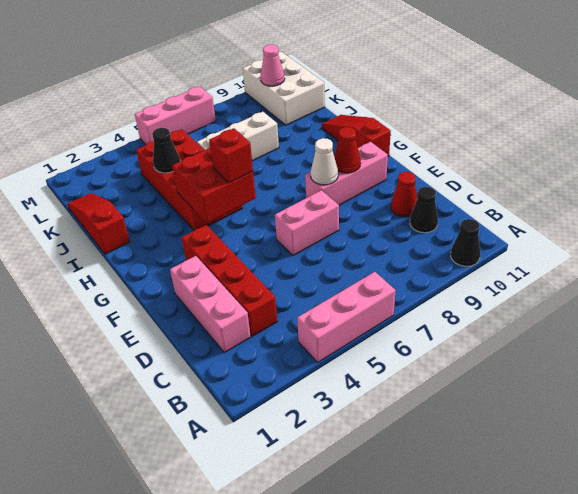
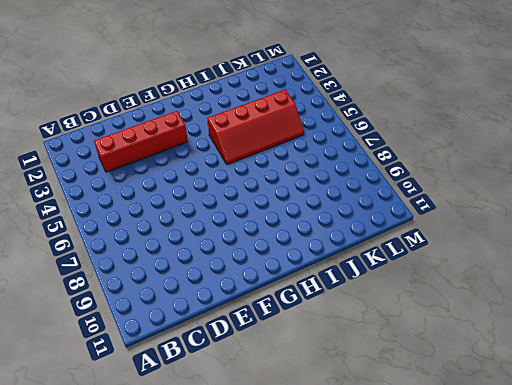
red 2x4 slope [207,90,304,164] -> red 2x4 brick [136,129,242,230]
none -> pink 1x3 brick [297,272,396,362]
none -> black 1x1 cone [451,219,480,266]
none -> pink 1x3 brick [170,256,251,353]

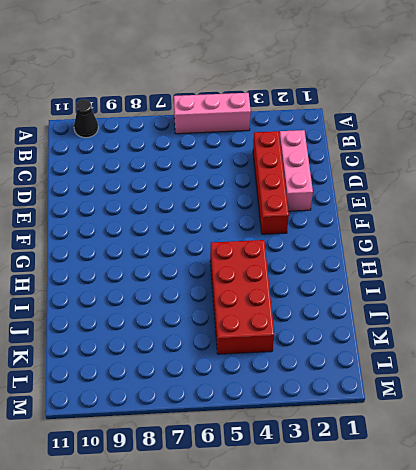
none -> black 1x1 cone [410,187,438,233]
none -> red 1x1 cone [391,172,418,217]
none -> pink 1x2 brick [275,190,339,255]

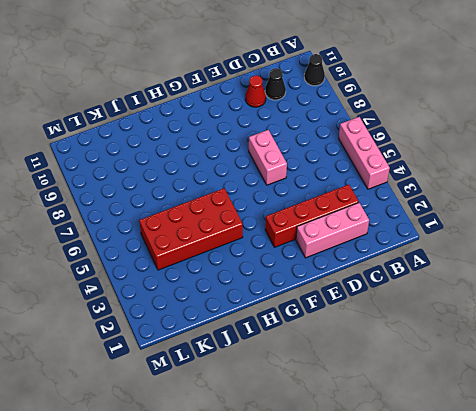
none -> pink 1x3 brick [305,142,388,205]
none -> red 1x3 slope [322,115,391,156]
none -> red 1x3 slope [67,193,130,254]

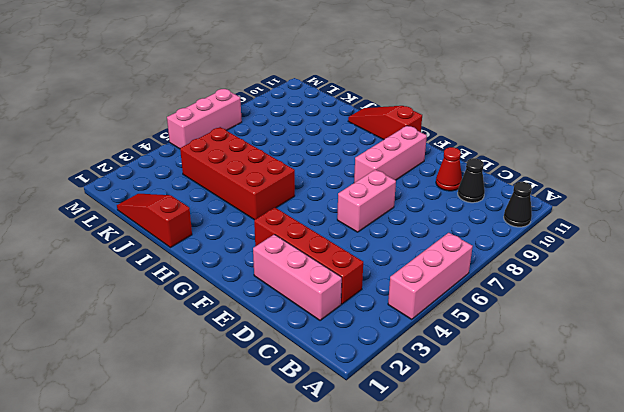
none -> white 1x3 brick [197,112,279,161]
none -> white 2x3 brick [243,52,325,125]
none -> white 1x1 cone [311,138,338,185]

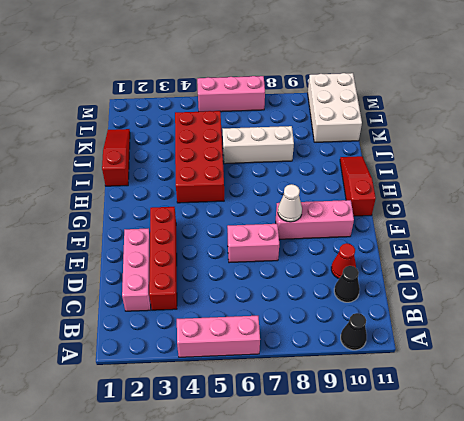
none -> red 1x1 cone [334,127,361,173]
none -> red 2x2 brick [172,147,256,223]
none -> black 1x1 cone [152,128,180,173]

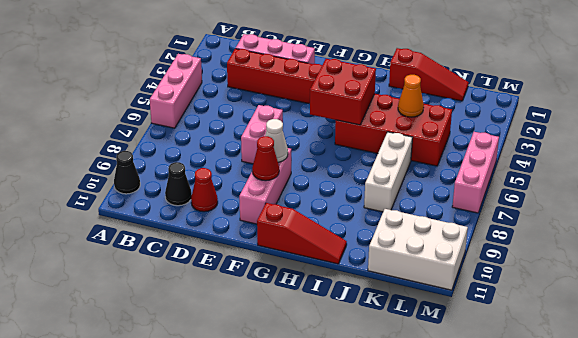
orange 1x1 cone [398,75,424,117] -> black 1x1 cone [152,128,180,173]
none -> pink 1x1 cone [261,45,285,86]
none -> red 1x1 brick [209,128,253,183]

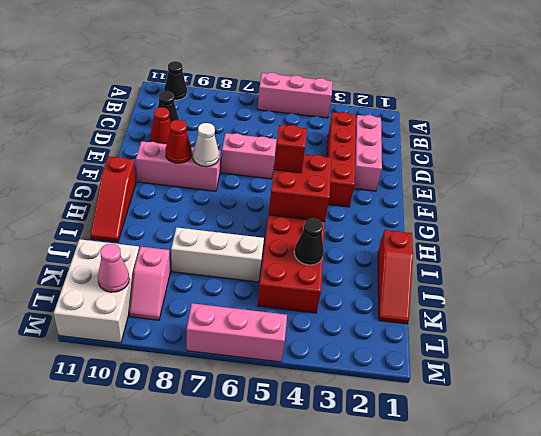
pink 1x2 slope [129,247,170,320] -> none

